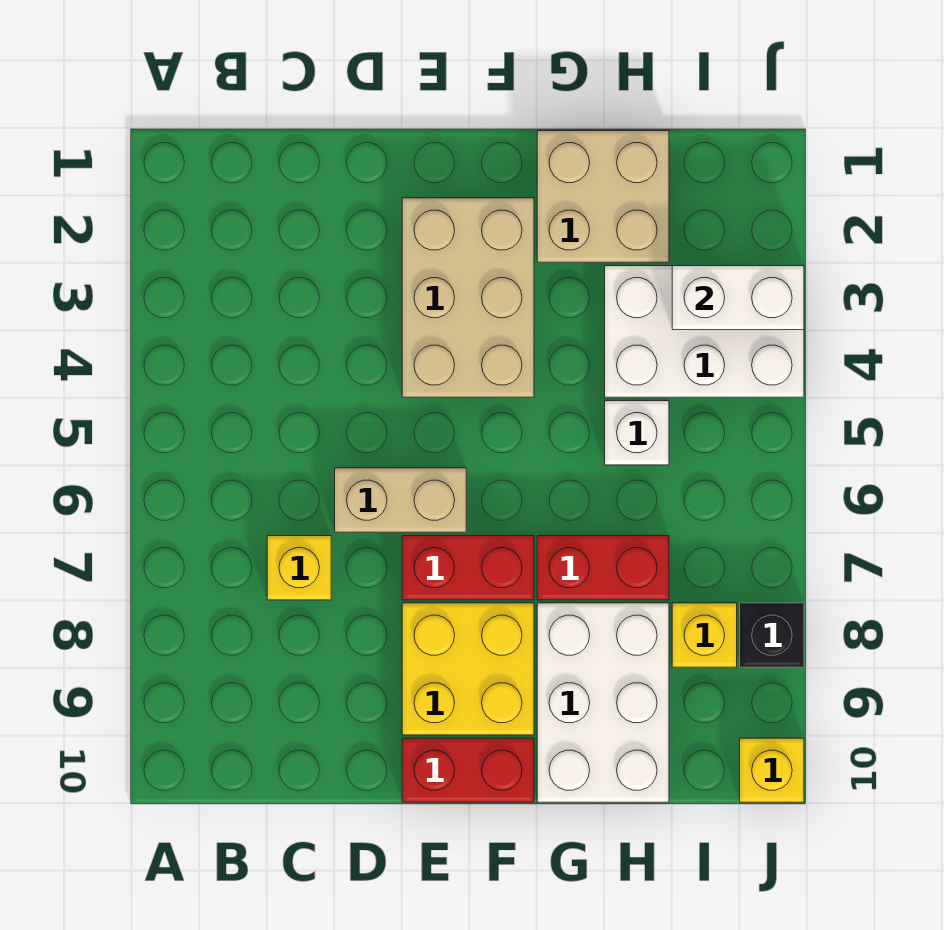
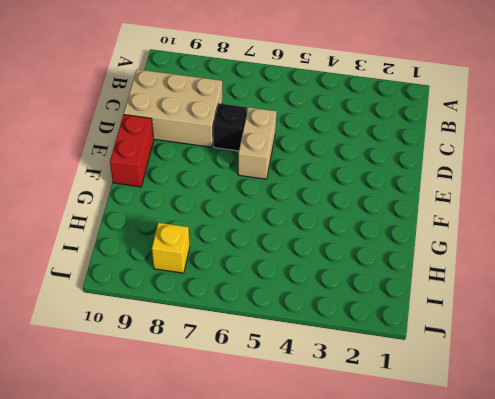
tan 2x3 brick [124,69,222,147] -> tan 2x3 brick moved to [402,198,534,397]
black 1x1 brick [213,103,247,151] -> black 1x1 brick moved to [740,603,804,667]
none -> yellow 1x1 brick [267,536,331,600]
none -> red 1x2 brick [402,536,534,600]
none -> yellow 2x2 brick [402,603,534,735]

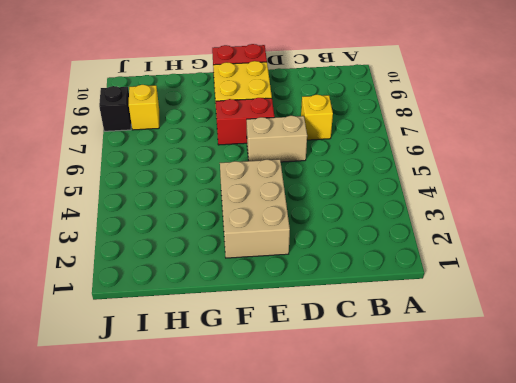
none -> tan 2x2 brick [537,131,669,262]
none -> red 1x2 brick [537,536,669,600]
none -> white 2x3 brick [537,603,669,802]

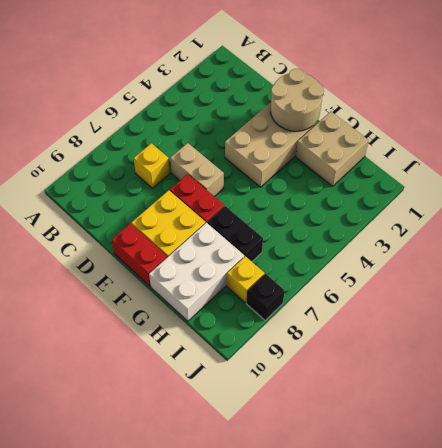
tan 2x2 round brick [271,69,324,131] -> none
black 1x2 brick [207,206,263,261] -> red 1x2 brick [537,536,669,600]
none -> white 2x3 brick [605,266,804,397]
none -> white 1x1 brick [605,401,669,465]
none -> yellow 1x1 brick [740,738,804,802]

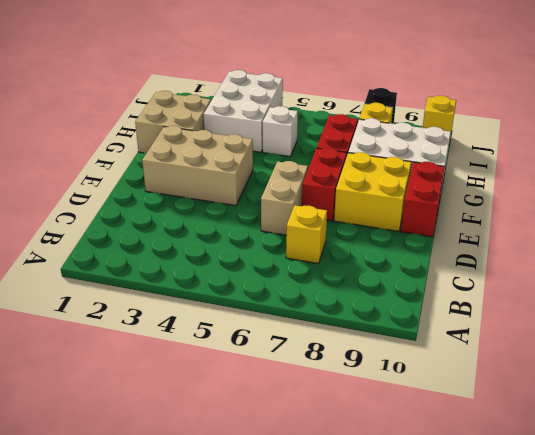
none -> white 1x2 brick [672,266,804,330]

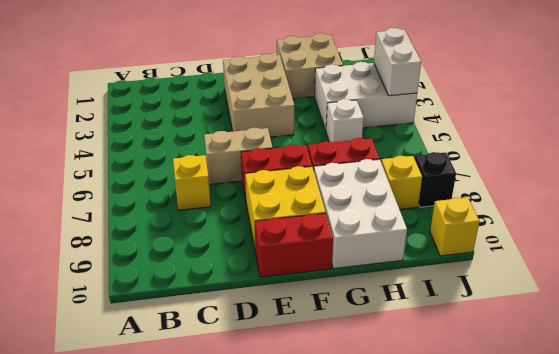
white 1x2 brick [374,28,421,96] -> white 1x2 brick turned to [672,266,804,330]

